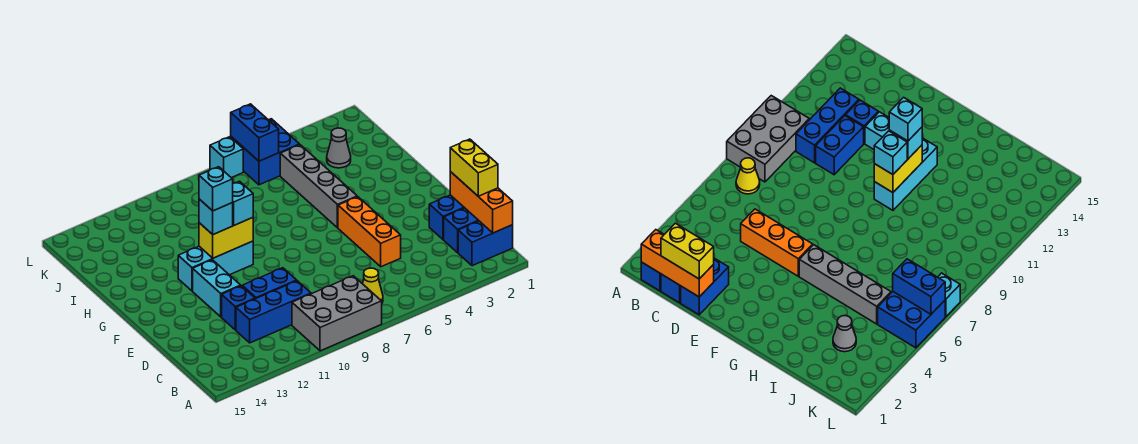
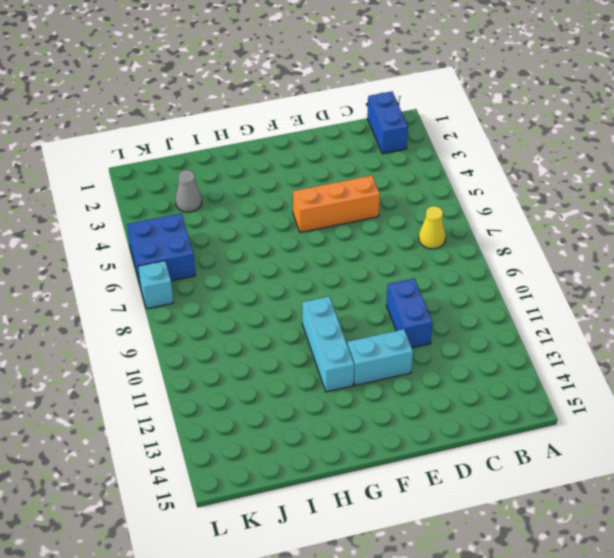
none -> grey 2x3 brick [292,276,382,351]
none -> blue 1x2 brick [444,208,479,253]
none -> blue 1x3 brick [236,281,311,343]

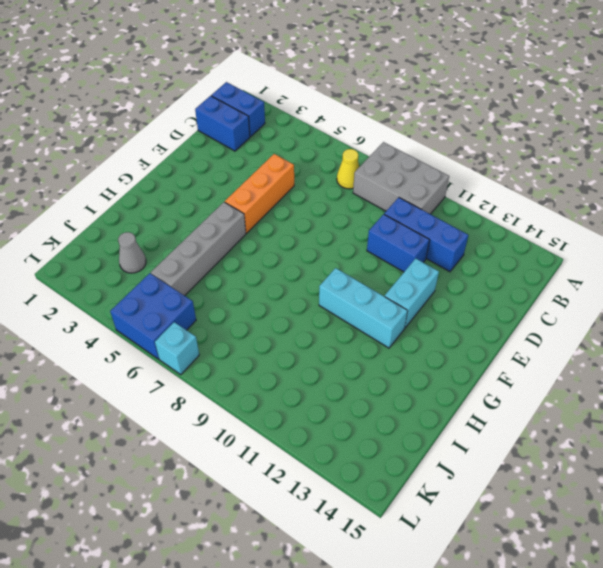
none -> blue 1x2 brick [429,195,464,240]
none -> blue 1x1 brick [222,286,255,330]
none -> orange 1x3 brick [450,172,513,233]

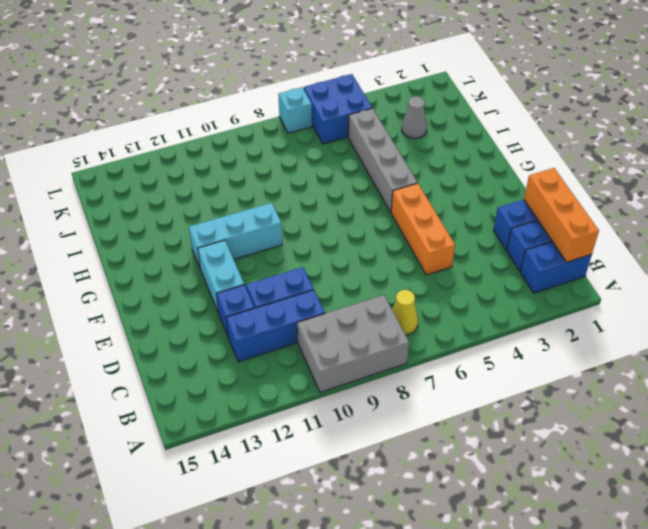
none -> yellow 1x2 brick [199,218,253,258]
none -> blue 1x2 brick [231,104,279,161]
none -> yellow 1x2 brick [450,139,498,196]

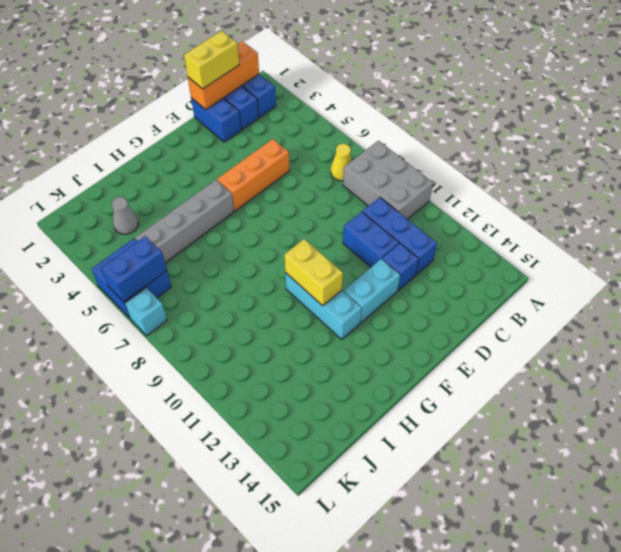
none -> cyan 1x1 brick [232,181,253,226]
none -> cyan 1x1 brick [199,199,233,234]
none -> cyan 1x1 brick [199,167,233,211]

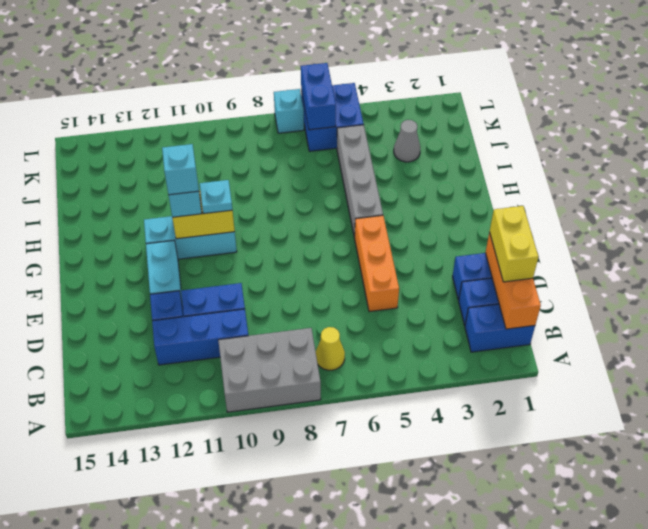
cyan 1x1 plate [200,180,232,214] -> cyan 1x1 brick [232,181,253,226]

